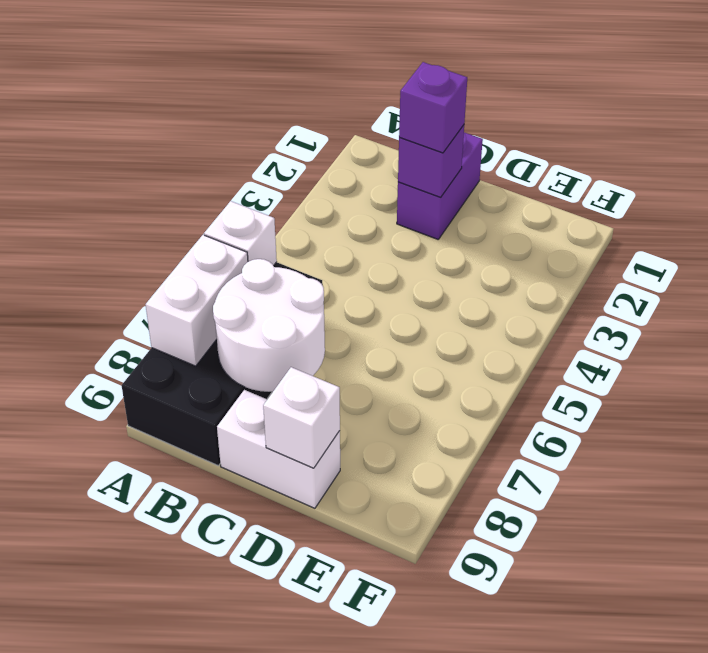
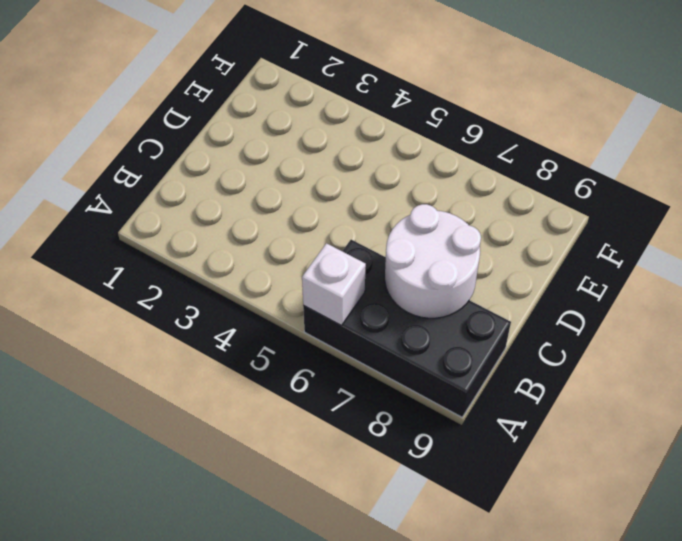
none -> purple 1x2 brick [397,133,483,239]
none -> white 1x2 brick [217,390,340,508]

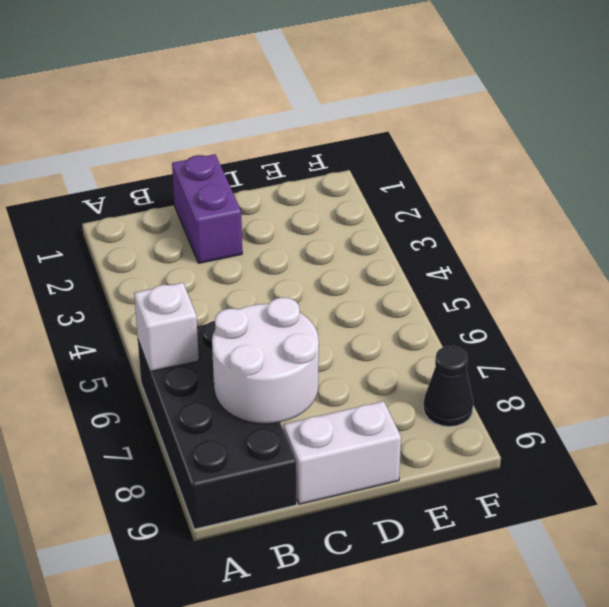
black 1x1 cone [423,346,473,427] -> none
none -> white 1x2 brick [146,235,248,366]
none -> purple 1x1 brick [398,125,464,198]

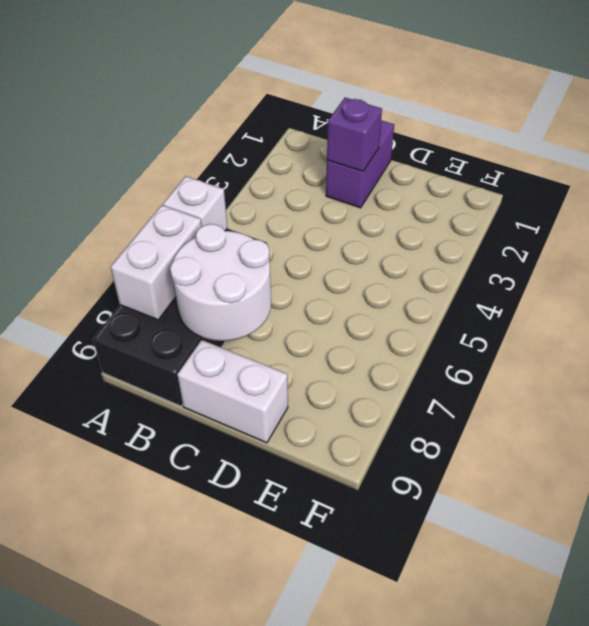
none -> white 1x1 brick [263,367,340,468]
none -> purple 1x1 brick [399,62,467,153]

